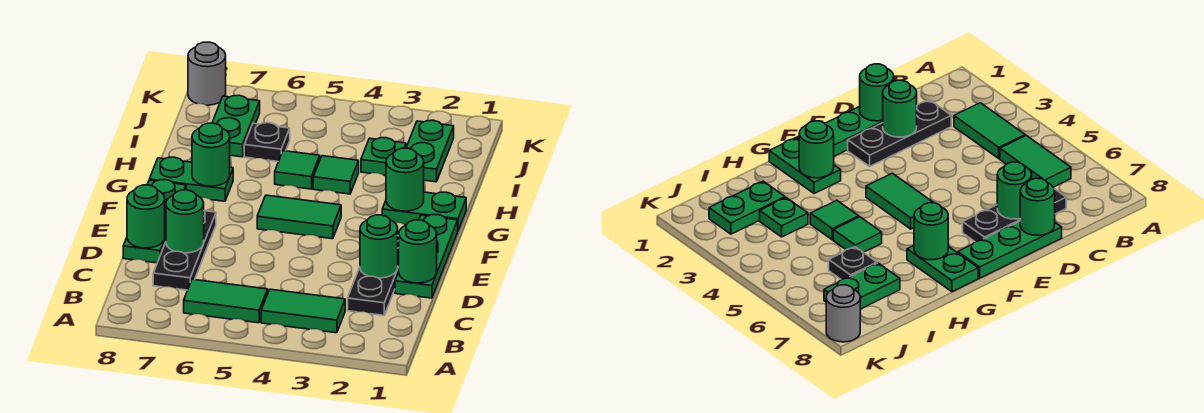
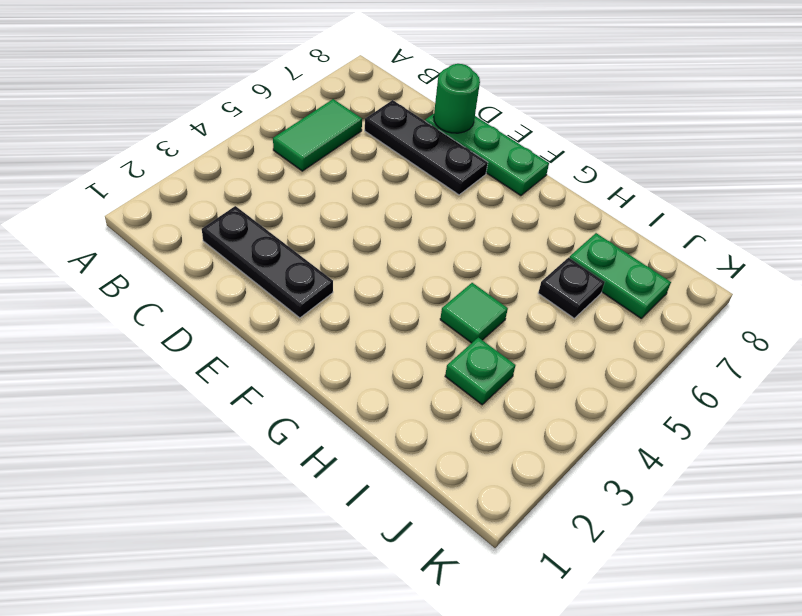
none -> green 1x2 tile [261,289,345,333]
none -> green 1x3 plate [395,215,458,298]
none -> green 1x2 tile [257,195,341,239]

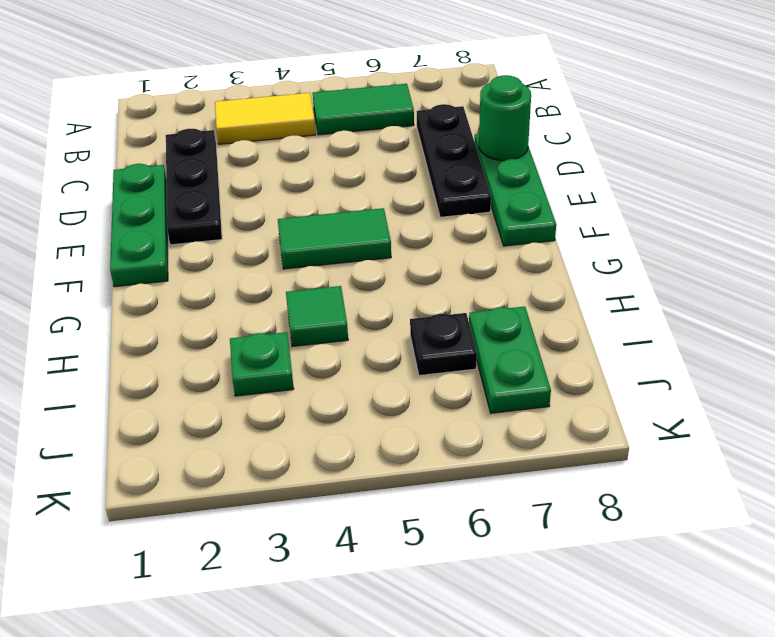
yellow 1x2 tile [215,93,316,144] -> green 1x2 tile [261,289,345,333]
none -> green 1x2 plate [382,192,466,230]
none -> green 1x2 plate [149,157,233,201]
none -> green 1x1 tile [275,151,320,189]

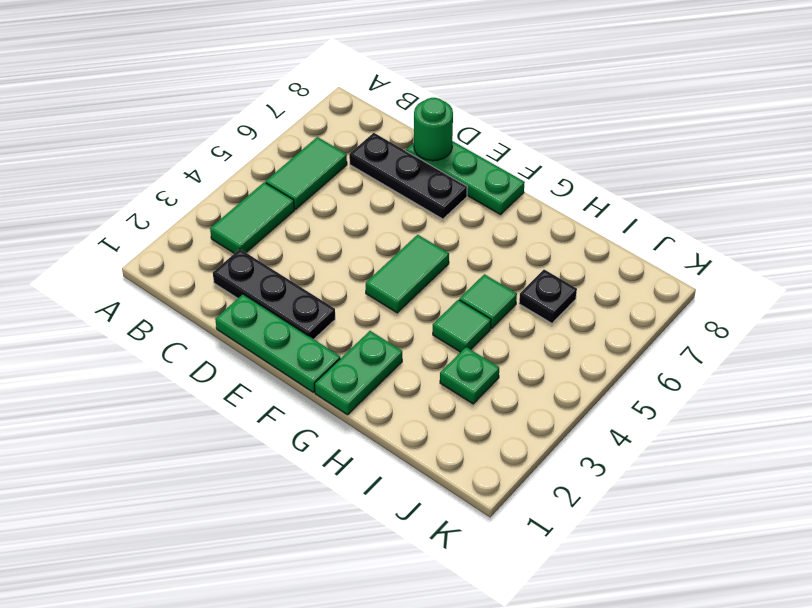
none -> green 1x2 plate [149,157,233,201]
none -> green 1x2 plate [406,120,454,182]
none -> green 1x2 plate [212,95,260,157]

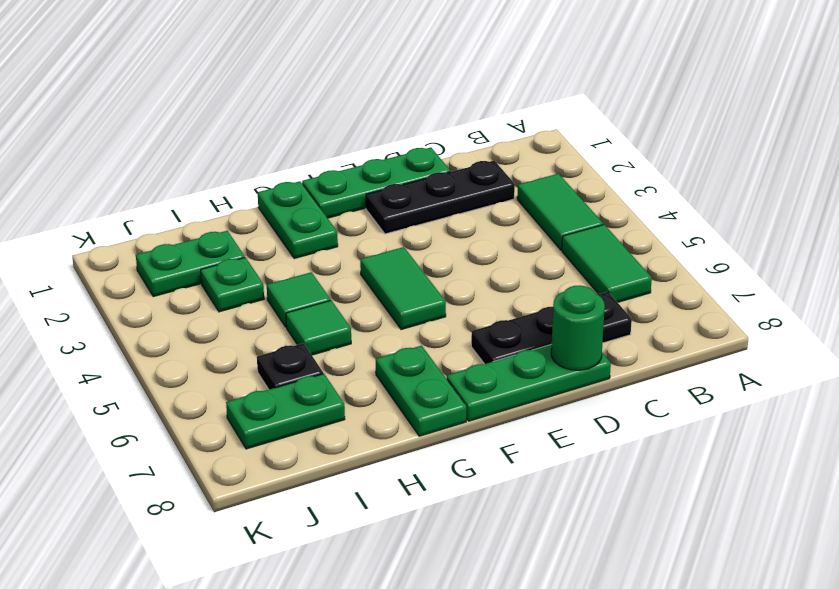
none -> grey 1x1 round brick [188,42,226,105]
none -> green 1x1 round brick [399,220,437,283]
none -> green 1x1 round brick [360,215,398,278]

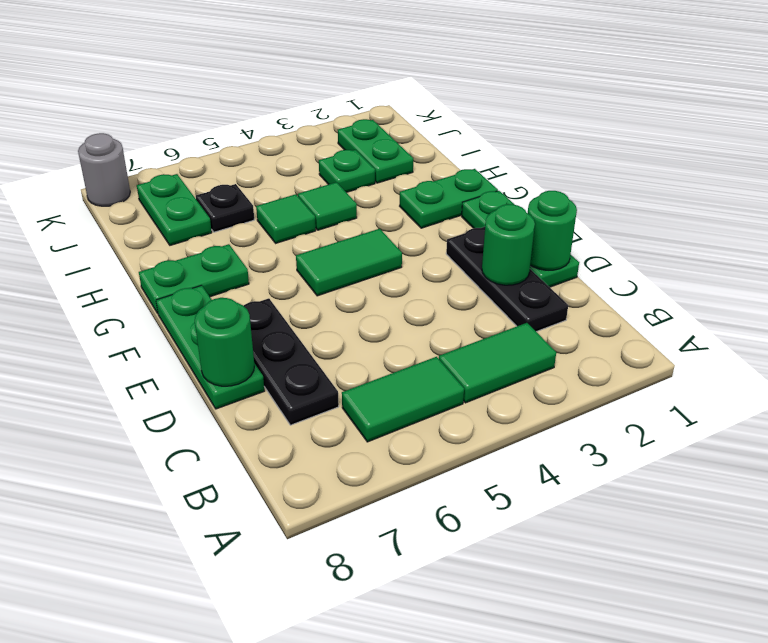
none -> green 1x1 round brick [166,190,204,253]
none -> green 1x1 round brick [386,148,424,211]
none -> green 1x1 round brick [192,123,230,186]

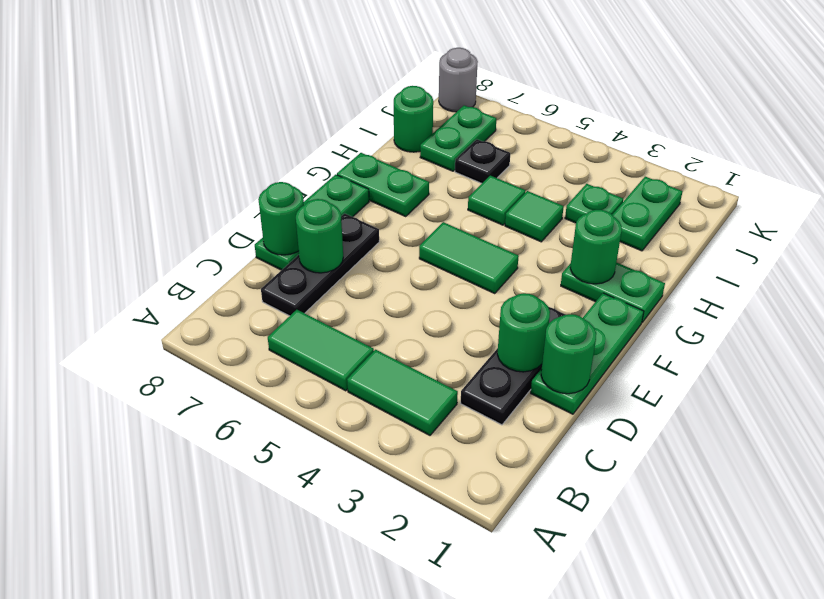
green 1x1 round brick [394,86,433,152] -> green 1x1 round brick moved to [192,123,230,186]

